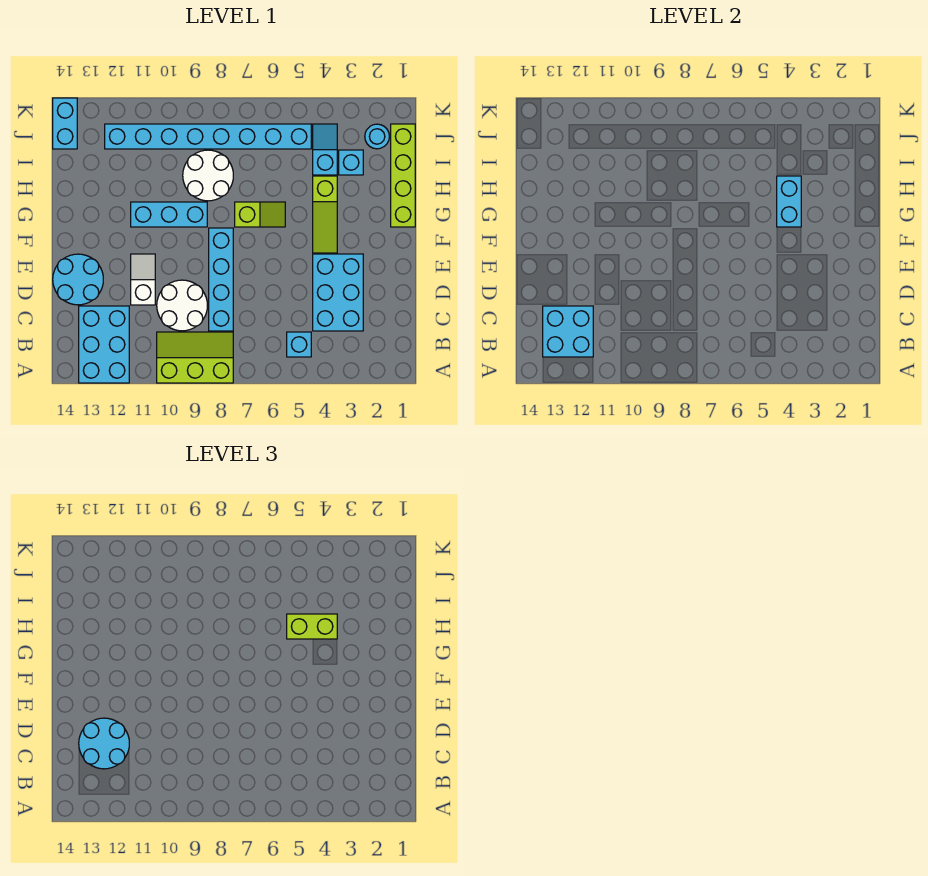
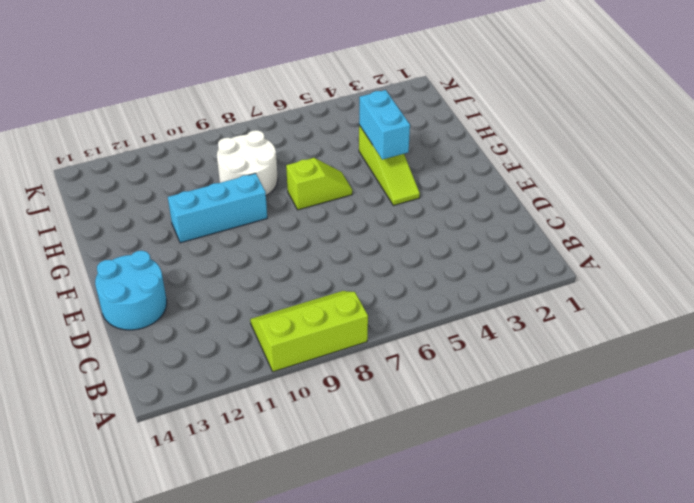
none -> cyan 2x3 brick [79,306,129,383]
none -> cyan 1x1 brick [287,332,311,357]
none -> cyan 2x3 brick [313,254,363,331]

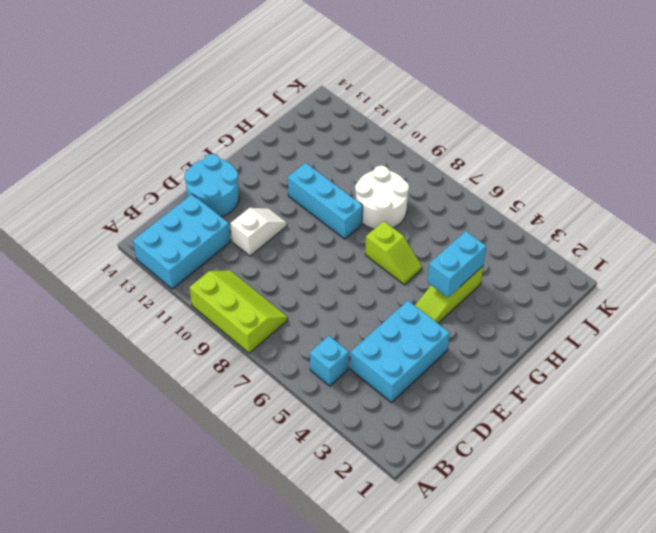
none -> cyan 1x4 brick [209,228,233,331]
none -> white 2x2 round brick [157,280,207,331]
none -> lime 1x4 brick [391,124,415,227]

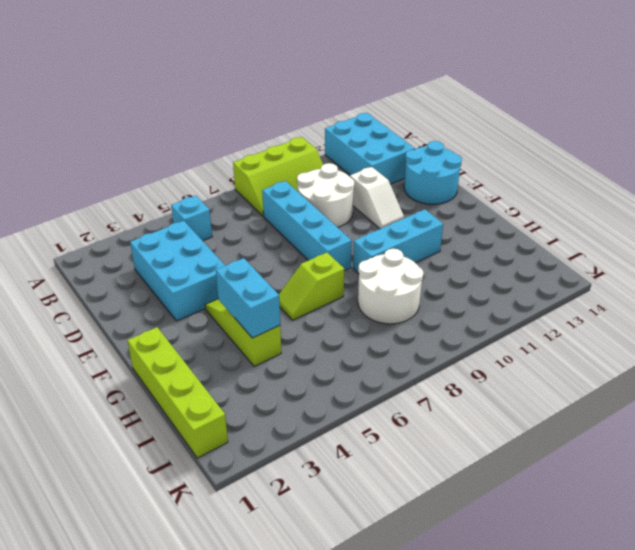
none -> cyan 1x1 brick [339,150,363,175]
none -> cyan 1x2 slope [313,124,337,175]
none -> cyan 1x1 round brick [365,124,389,149]

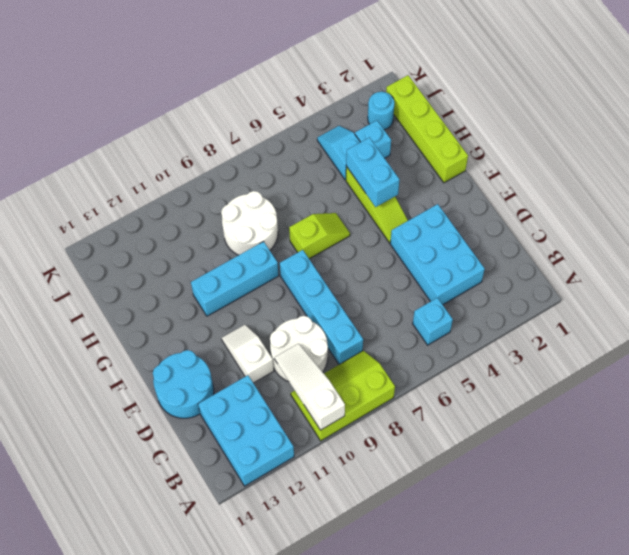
white 1x3 slope [275,344,345,430] -> none
none -> cyan 1x8 brick [105,124,311,149]
none -> cyan 1x2 brick [53,98,77,149]
none -> cyan 2x2 brick [543,306,593,357]

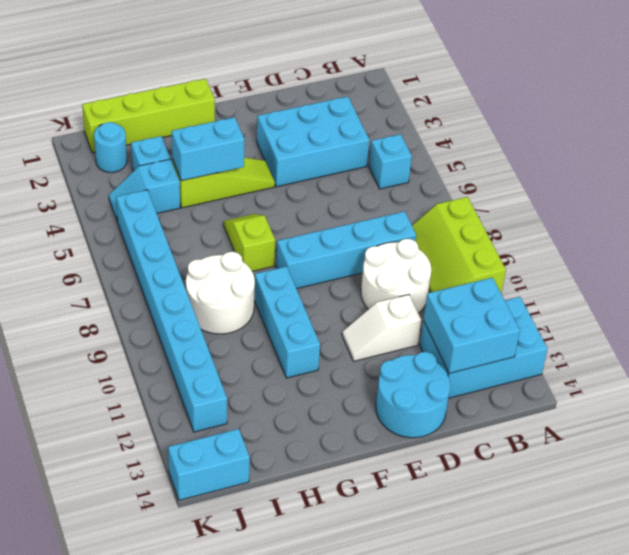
none -> cyan 2x2 round brick [79,718,129,769]
none -> lime 1x2 brick [287,614,337,639]

